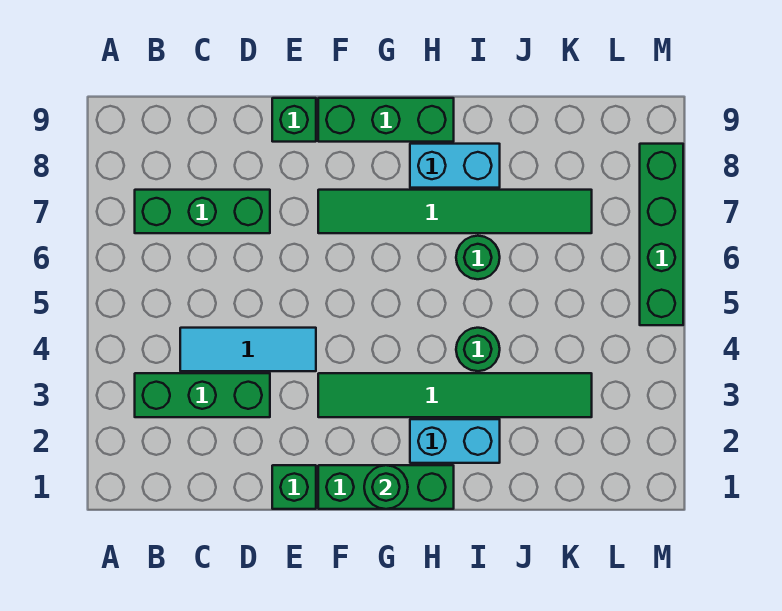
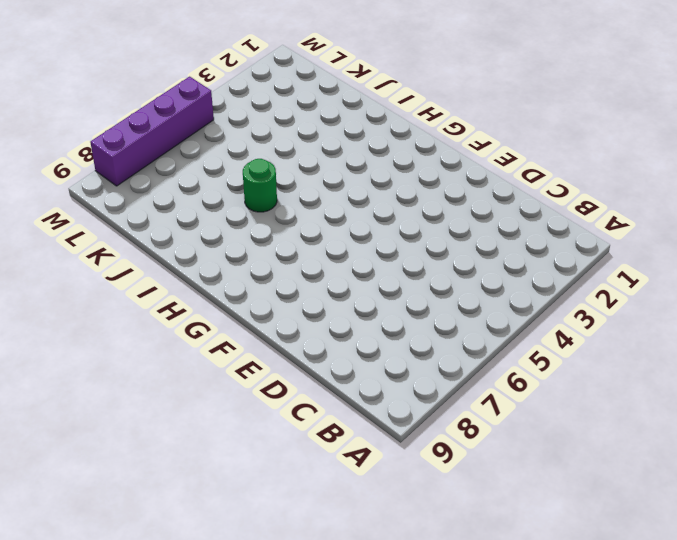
purple 1x4 brick [90,77,214,186] -> green 1x4 brick [640,144,683,325]
none -> green 1x3 brick [135,373,270,417]
none -> green 1x3 brick [135,190,270,233]
none -> cyan 1x3 tile [180,328,316,371]

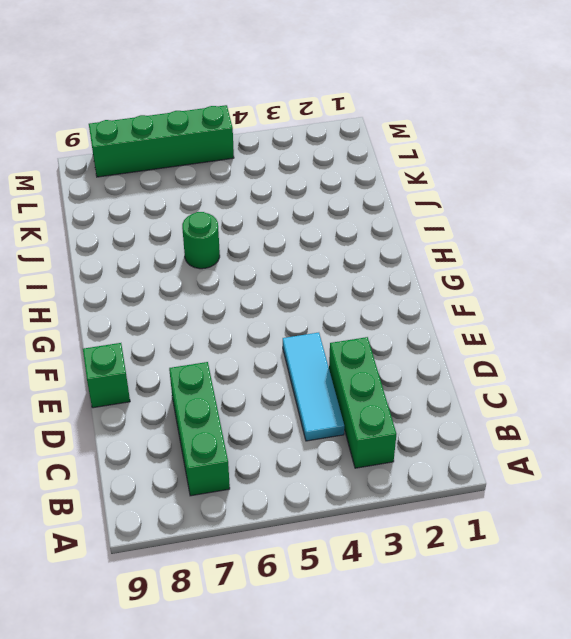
none -> green 1x1 brick [272,465,316,509]
none -> green 1x3 brick [318,465,454,509]
none -> green 1x6 tile [318,373,592,417]

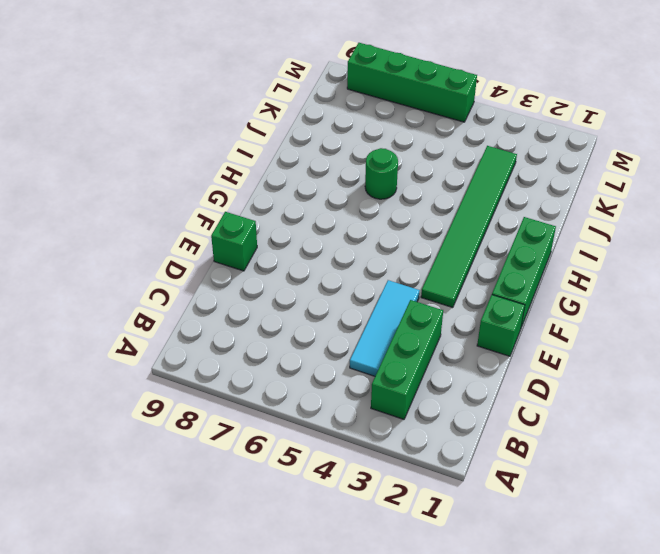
none -> green 1x3 brick [135,190,270,233]
none -> green 1x6 tile [318,190,592,233]
none -> green 1x3 brick [318,98,454,142]

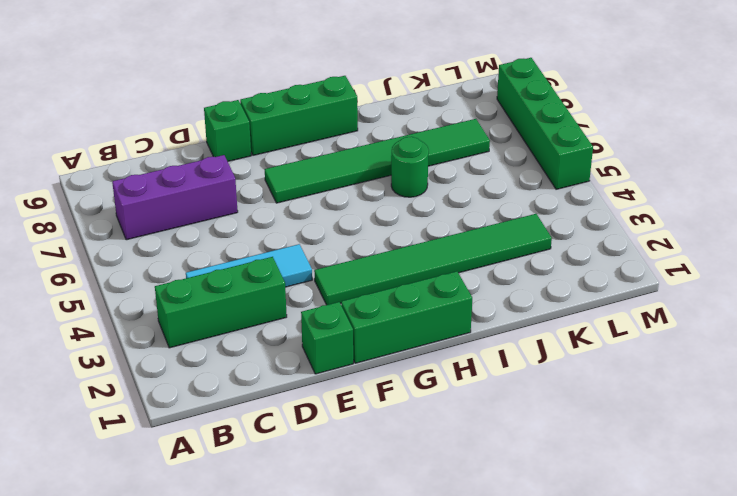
purple 1x3 brick [112,155,238,240] -> green 1x3 brick [135,190,270,233]
none -> cyan 1x2 brick [410,419,500,463]
none -> cyan 1x2 brick [410,144,500,188]
none -> green 1x1 round brick [456,328,500,371]

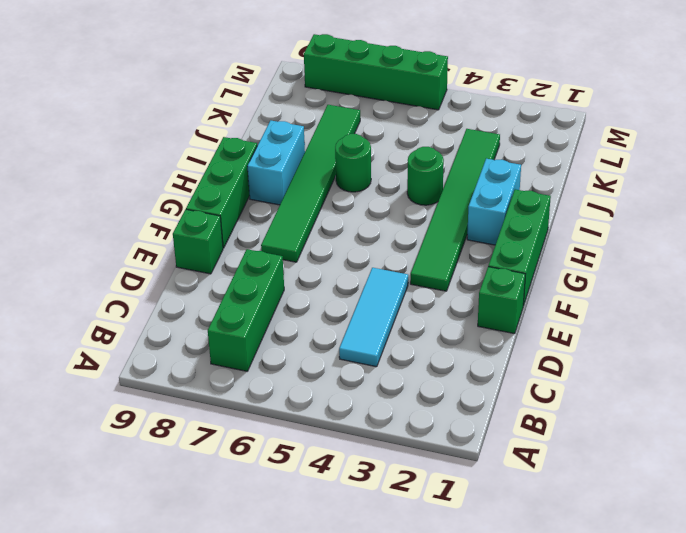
none -> green 1x3 brick [135,373,270,417]
none -> green 1x1 round brick [364,465,408,509]

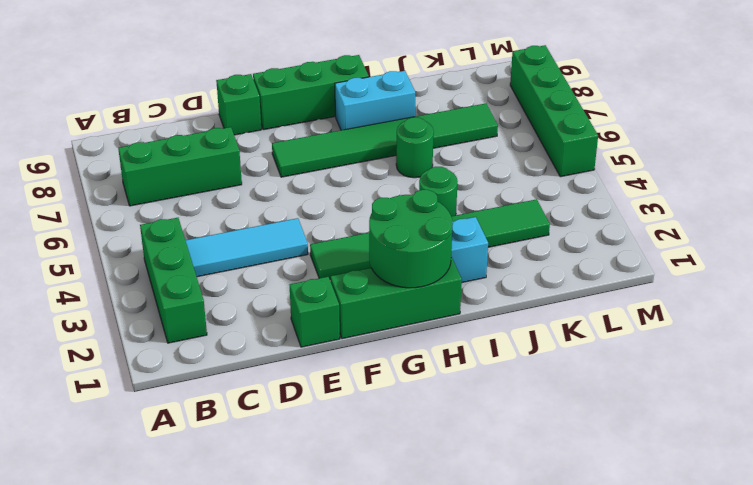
green 1x3 brick [140,218,207,343] -> green 1x3 brick turned to [135,373,270,417]
green 2x2 round brick [369,190,453,288] -> green 1x1 round brick [364,465,408,509]

